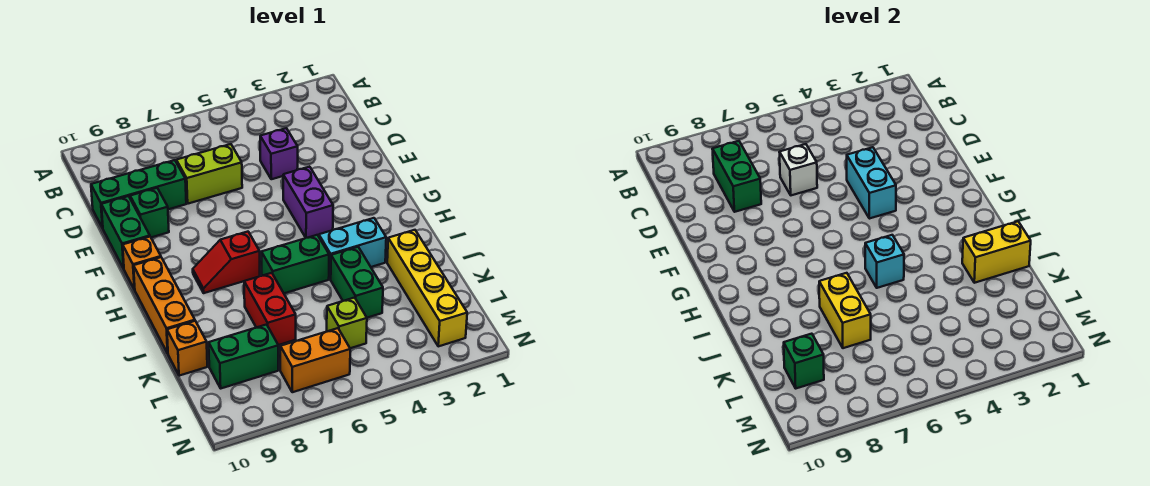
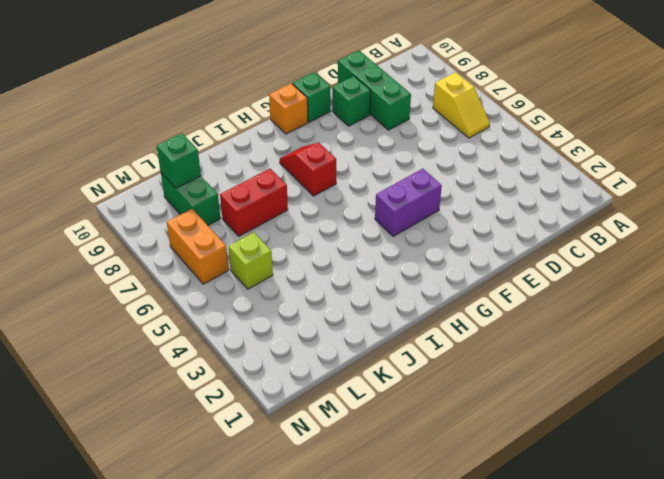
yellow 1x2 slope [433,72,490,138] -> none
green 1x1 brick [293,72,331,122] -> green 1x2 brick [101,196,150,269]
none -> purple 1x1 brick [260,128,298,179]
none -> lime 1x2 brick [176,144,242,204]
none -> orange 1x3 brick [134,257,195,353]

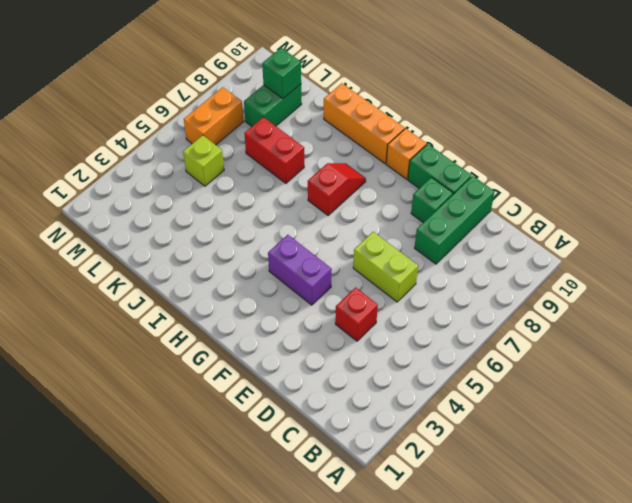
red 1x1 brick [335,287,378,341] -> purple 1x1 brick [260,128,298,179]
lime 1x2 brick [353,232,418,302] -> lime 1x2 brick turned to [176,144,242,204]
none -> cyan 1x2 brick [319,218,386,279]
none -> green 1x2 brick [261,235,329,293]
none -> yellow 1x4 brick [387,230,467,346]

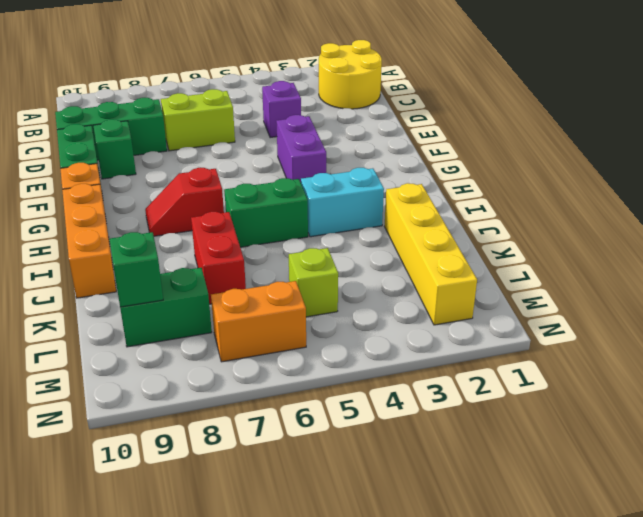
yellow 2x2 round brick [319,40,382,109] -> none
none -> green 1x2 brick [331,247,383,318]
none -> orange 1x1 brick [167,321,207,376]
none -> green 1x2 brick [712,141,761,212]

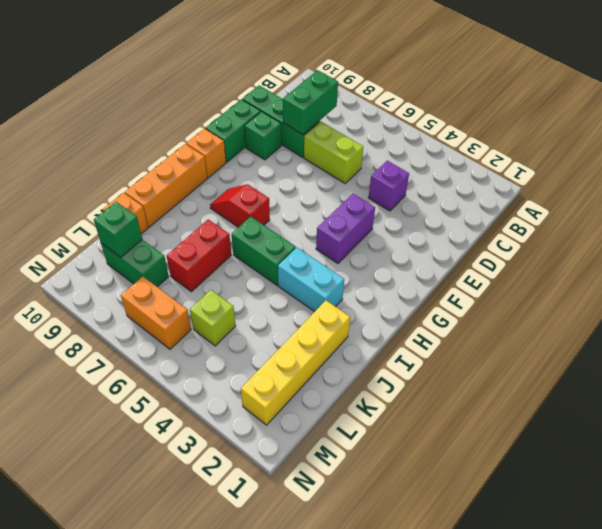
none -> green 1x2 brick [331,247,383,318]
none -> white 1x1 brick [779,144,817,195]
none -> cyan 1x2 brick [847,147,896,219]

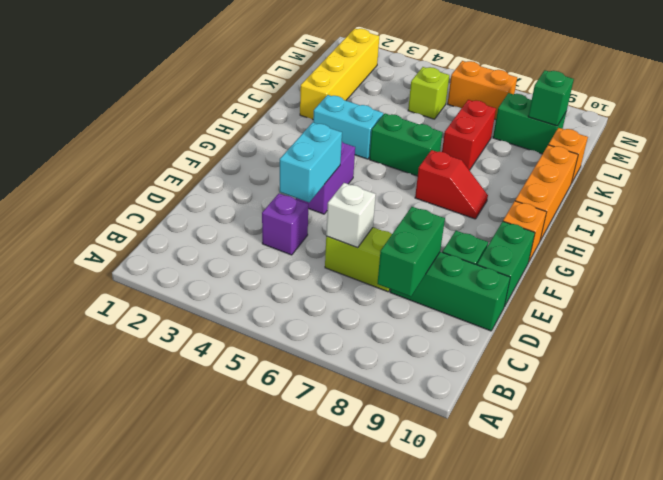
none -> green 1x2 brick [331,247,383,318]
none -> cyan 1x1 brick [865,235,904,288]
none -> yellow 1x2 brick [962,221,1031,283]

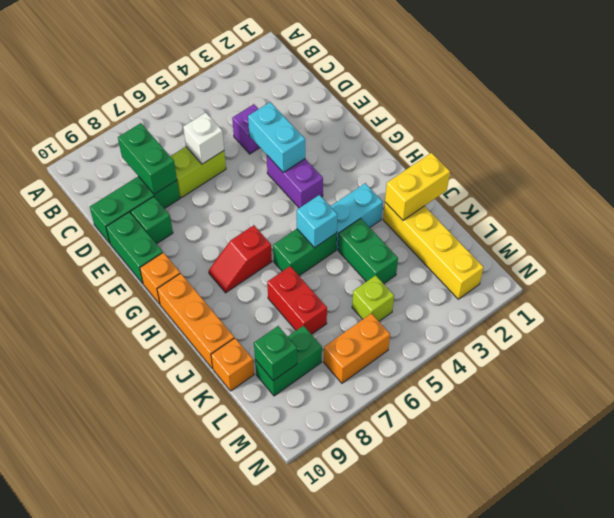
none -> yellow 1x2 brick [819,273,871,348]

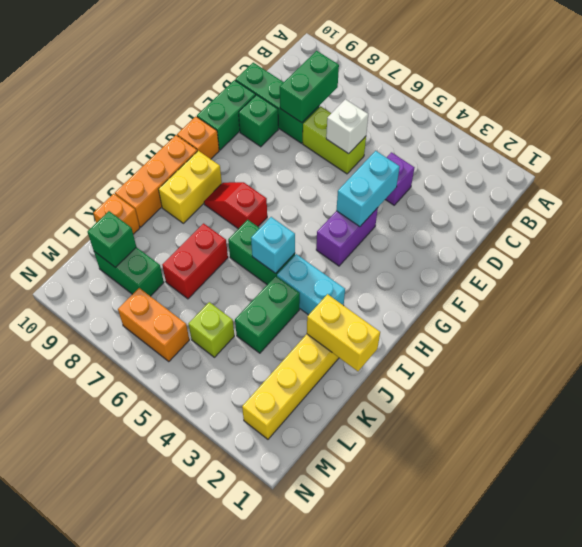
yellow 1x2 brick [159,151,222,223] -> yellow 1x2 brick moved to [819,273,871,348]

